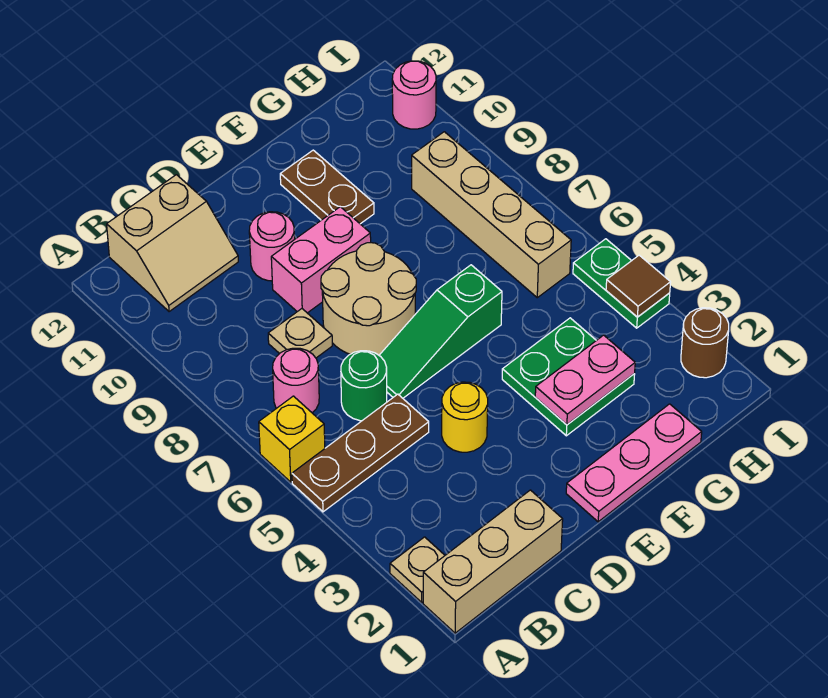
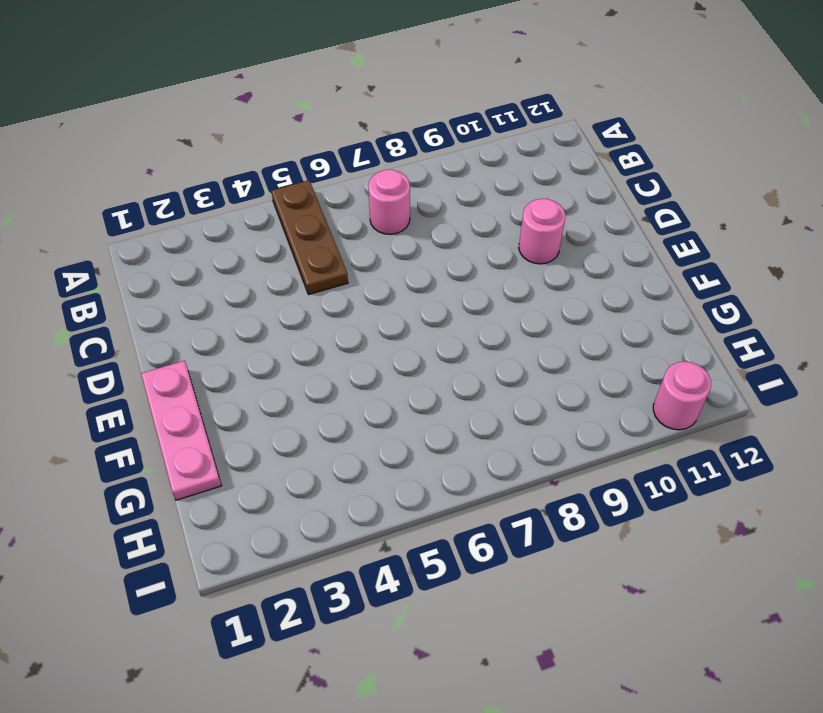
none -> tan 1x3 brick [423,490,563,633]
none -> tan 1x1 plate [390,537,445,602]
none -> yellow 1x1 brick [259,396,325,482]

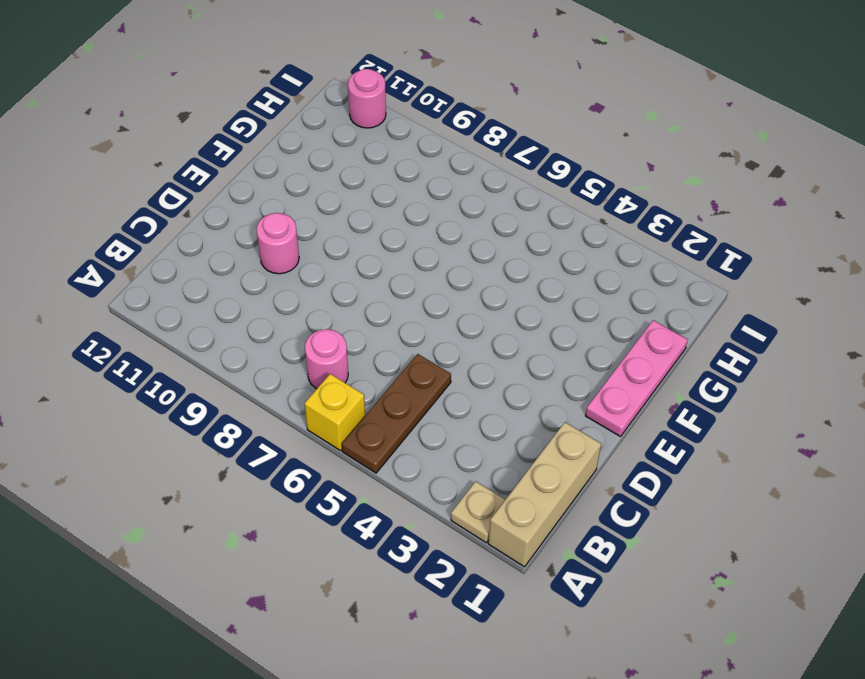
none -> tan 2x2 slope [107,175,238,312]
none -> green 1x1 round brick [341,351,387,421]
none -> tan 1x1 plate [268,309,332,358]

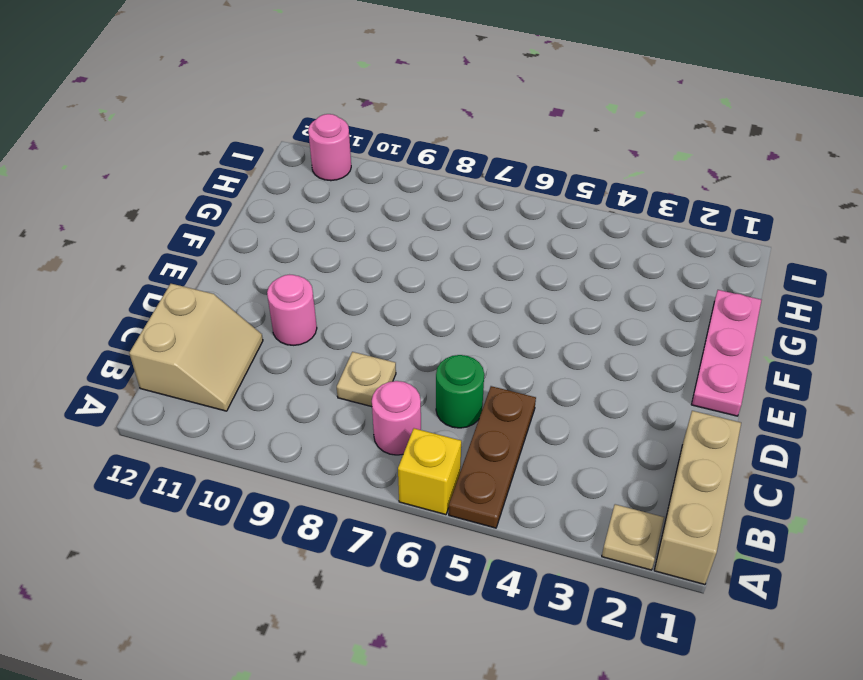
none -> yellow 1x1 round brick [442,382,488,452]
none -> green 1x3 slope [379,265,502,398]
none -> tan 2x2 round brick [321,243,416,355]

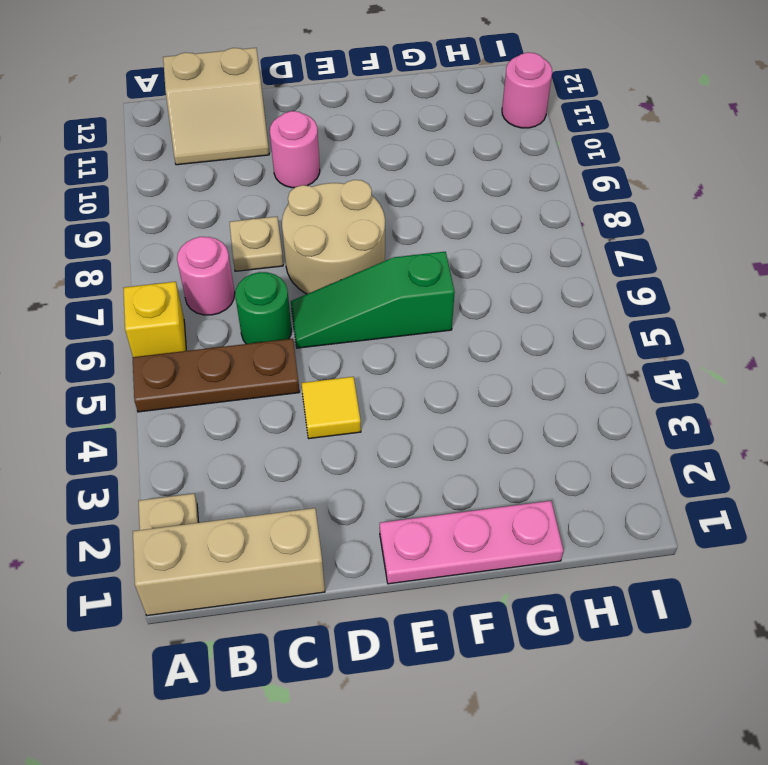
yellow 1x1 tile [301,377,361,439] -> yellow 1x1 round brick [442,382,488,452]
none -> pink 1x2 brick [271,207,371,313]
none -> green 2x2 plate [502,318,635,436]
none -> brown 1x2 plate [280,150,374,224]

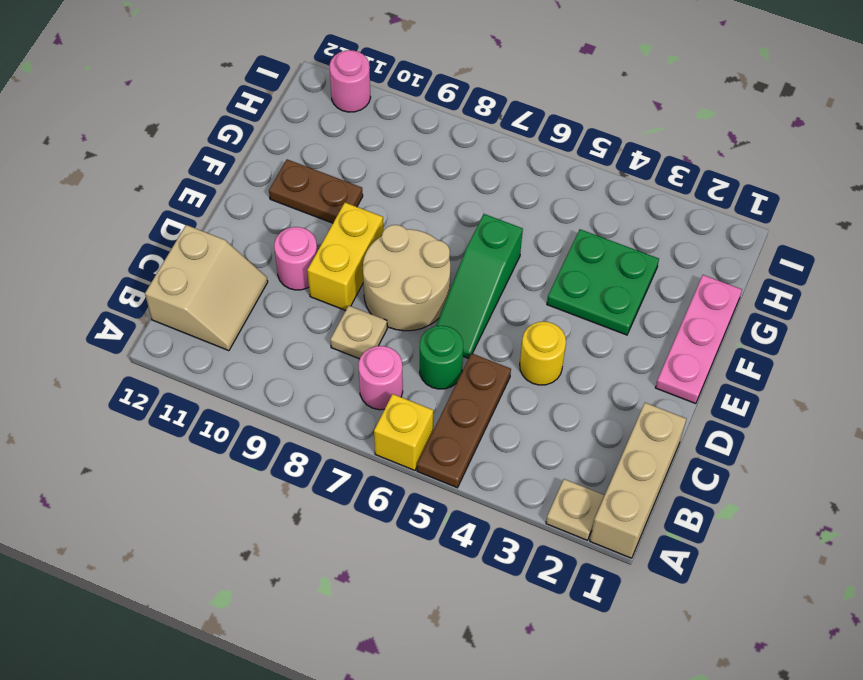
yellow 1x2 brick [307,202,383,311] -> pink 1x2 brick [271,207,371,313]
none -> tan 1x4 brick [412,132,571,298]
none -> brown 1x1 round brick [681,308,729,378]
none -> green 1x2 plate [573,239,670,328]

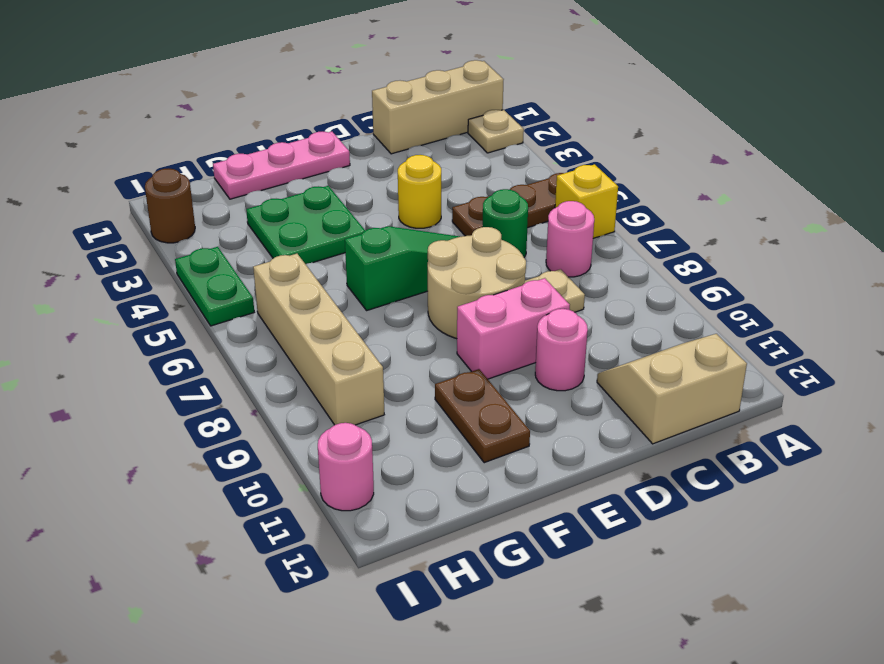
none -> pink 1x2 plate [535,335,635,425]
none -> brown 1x1 tile [606,255,671,317]

